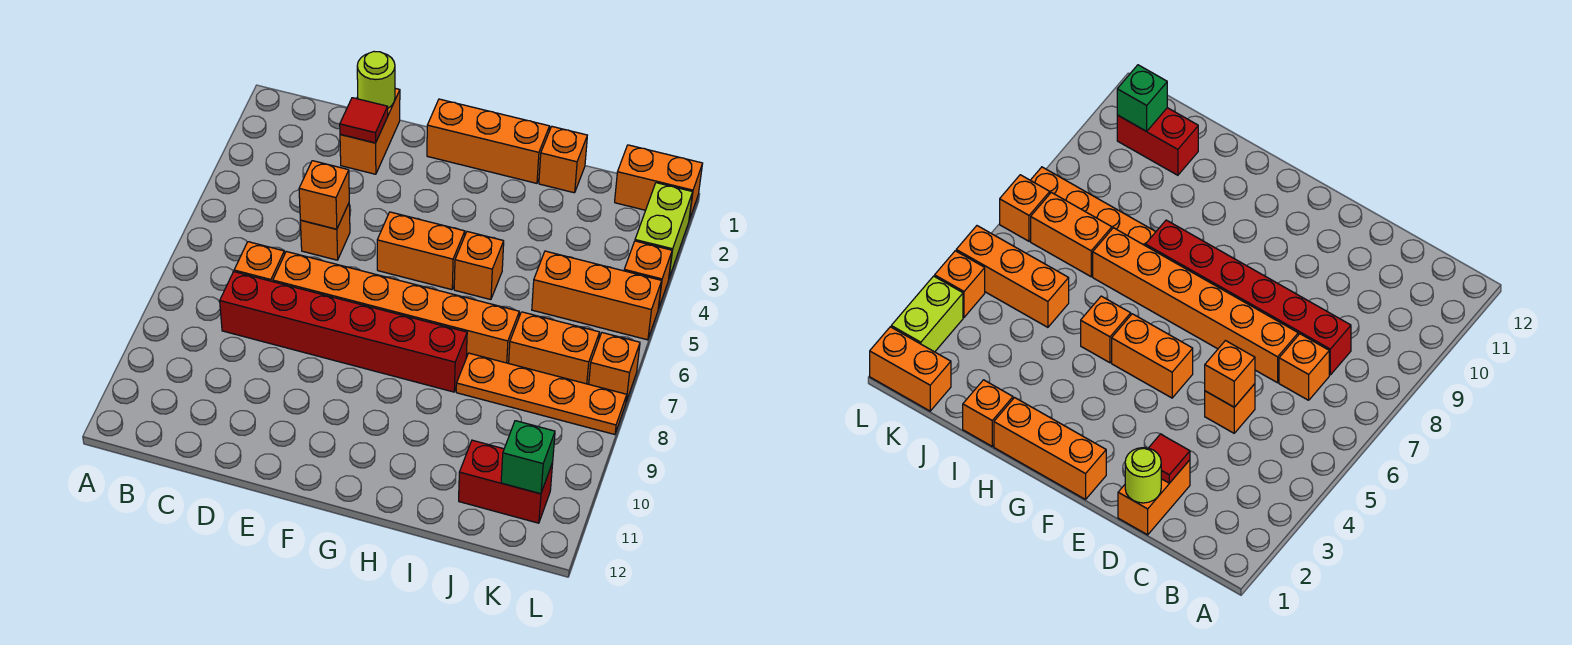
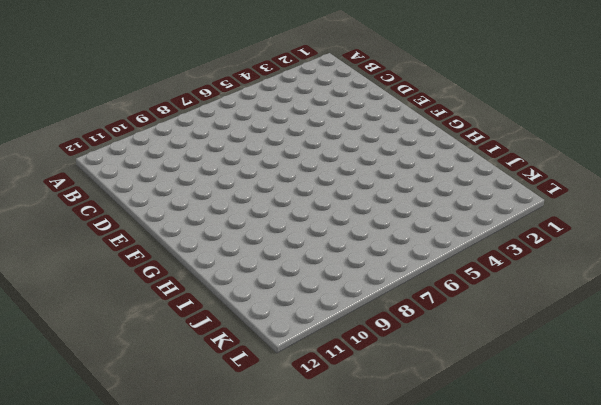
none -> orange 1x1 brick [234,242,284,282]
none -> red 1x6 brick [220,272,467,392]
none -> orange 1x2 brick [340,88,400,174]

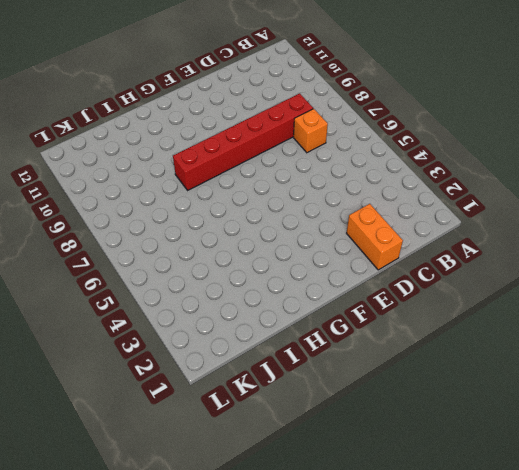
none -> orange 1x1 brick [300,203,350,260]
none -> orange 1x6 brick [273,251,519,363]
none -> orange 1x3 brick [427,99,550,183]

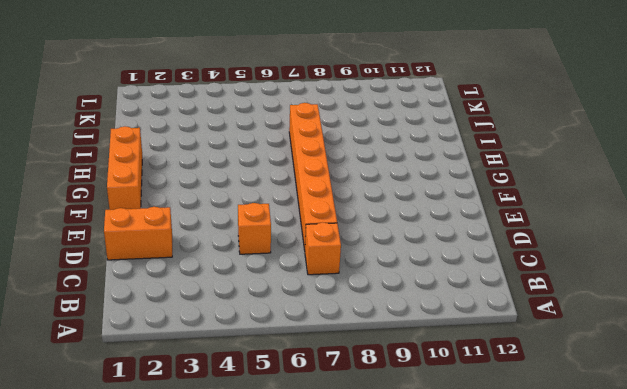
none -> red 1x6 brick [220,272,467,392]
none -> orange 1x2 brick [377,212,465,290]
none -> orange 1x1 brick [454,232,504,300]

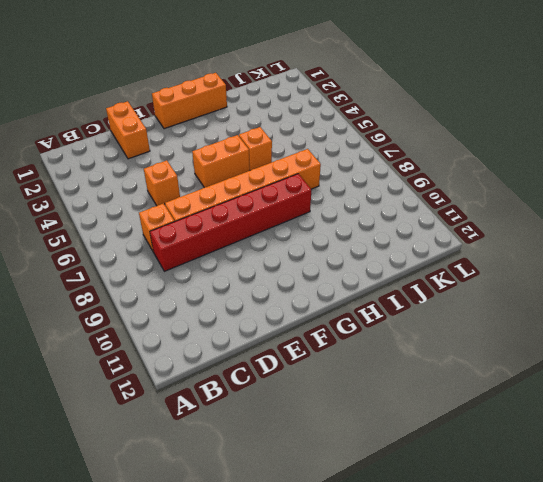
none -> orange 1x1 brick [539,127,587,193]
none -> orange 1x4 plate [456,353,627,435]
none -> orange 1x3 brick [532,251,662,340]

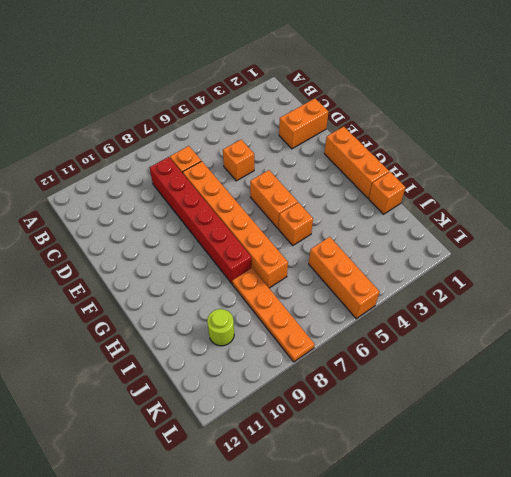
lime 1x1 round brick [207,309,234,346] -> lime 1x1 round brick moved to [357,52,395,108]
none -> orange 1x2 brick [509,312,600,384]
none -> red 1x2 brick [459,440,553,523]
none -> orange 1x2 brick [615,145,703,220]

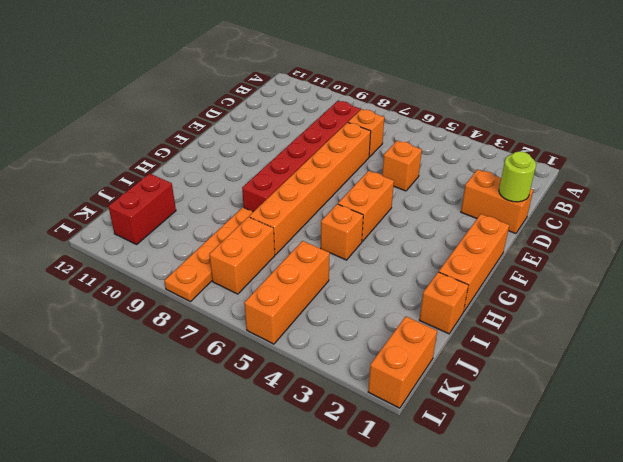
none -> lime 1x2 brick [635,183,693,278]
none -> orange 1x1 brick [624,241,672,309]
none -> orange 1x1 brick [589,333,640,401]

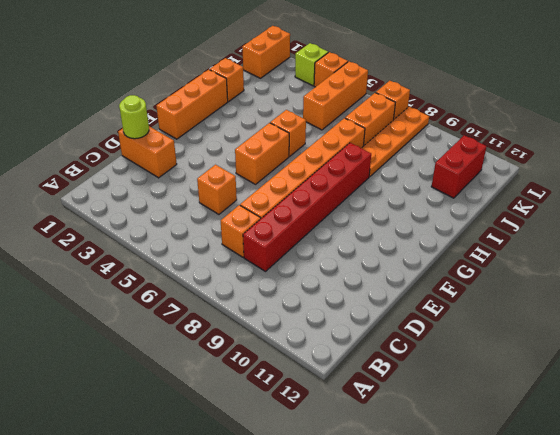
lime 1x1 brick [295,43,328,86] -> lime 1x2 brick [635,183,693,278]
none -> red 1x1 tile [340,98,388,143]
none -> orange 1x1 brick [299,161,349,229]
none -> green 1x1 brick [501,421,555,494]

